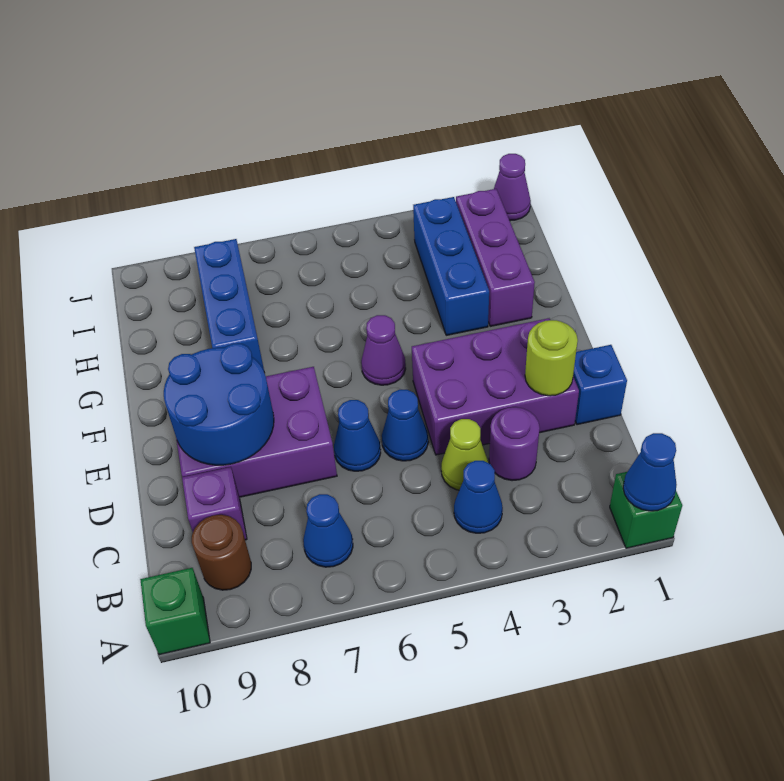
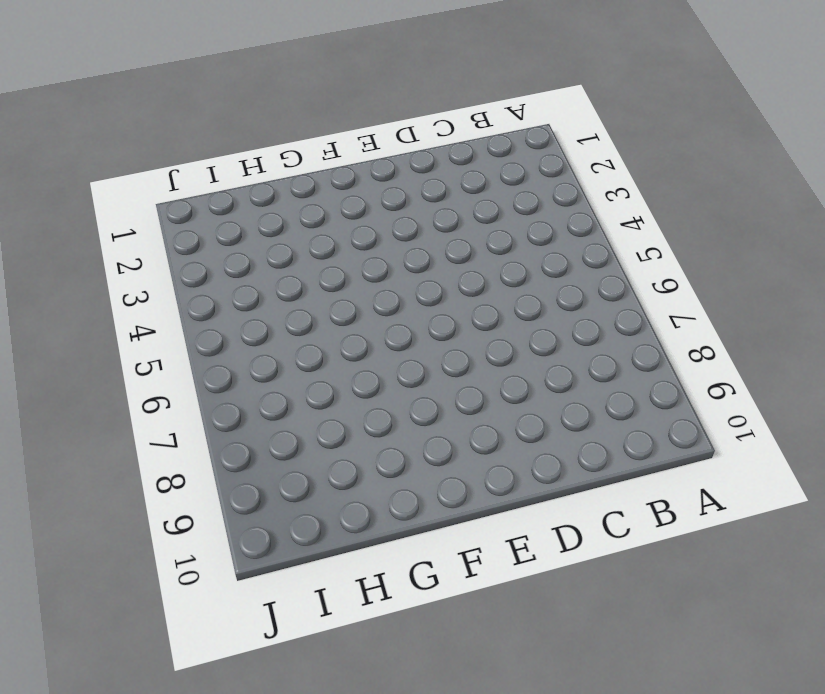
none -> green 1x1 brick [610,472,682,548]
none -> green 1x1 brick [140,568,210,655]
none -> blue 1x1 cone [454,461,503,533]

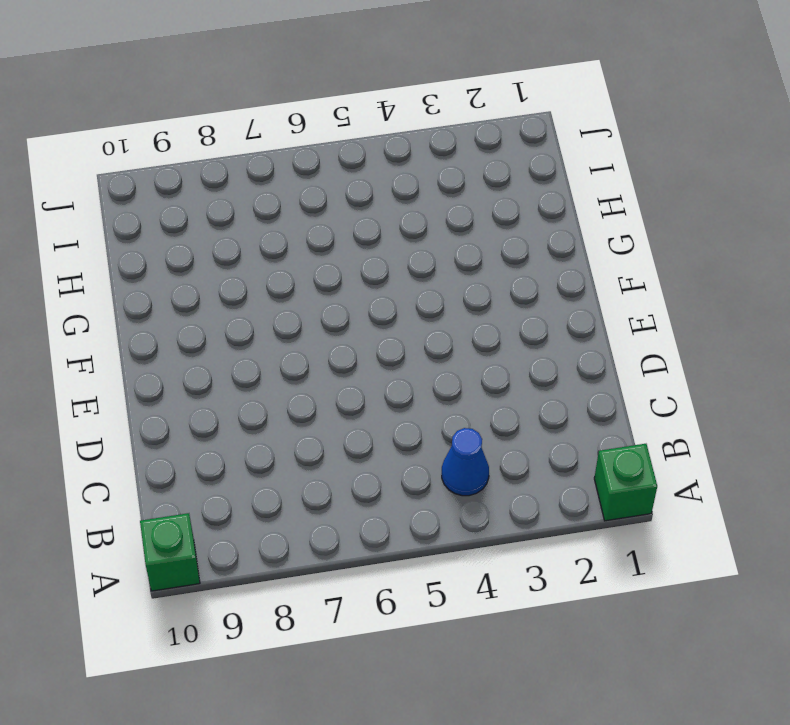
none -> blue 1x1 cone [303,494,353,567]
none -> brown 1x1 round brick [192,515,251,590]
none -> purple 1x1 round brick [489,407,540,481]

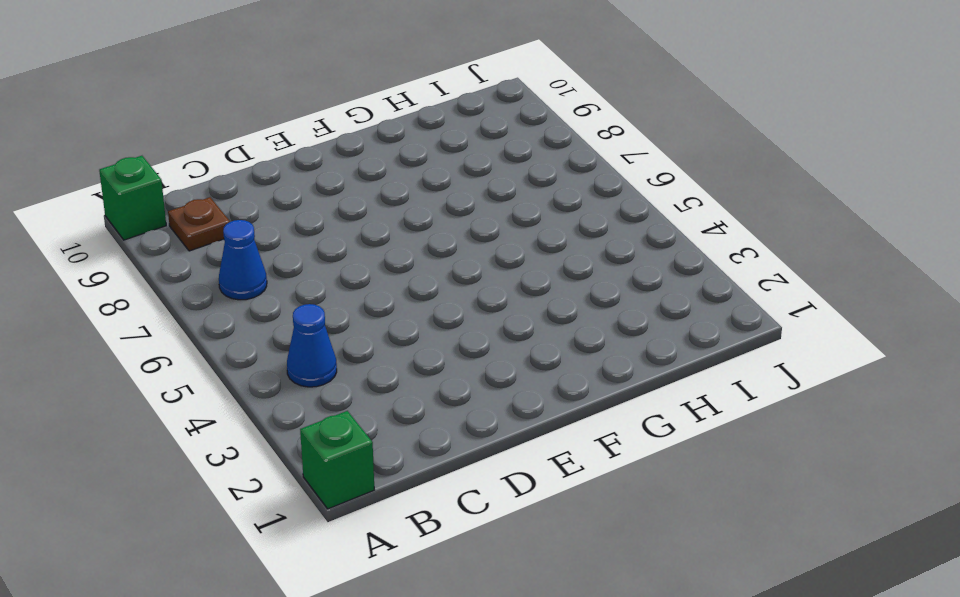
brown 1x1 plate [168,197,230,251] -> brown 1x1 round brick [192,515,251,590]
none -> purple 1x1 round brick [489,407,540,481]
none -> lime 1x1 cone [441,419,488,490]
none -> purple 1x1 brick [182,467,247,540]

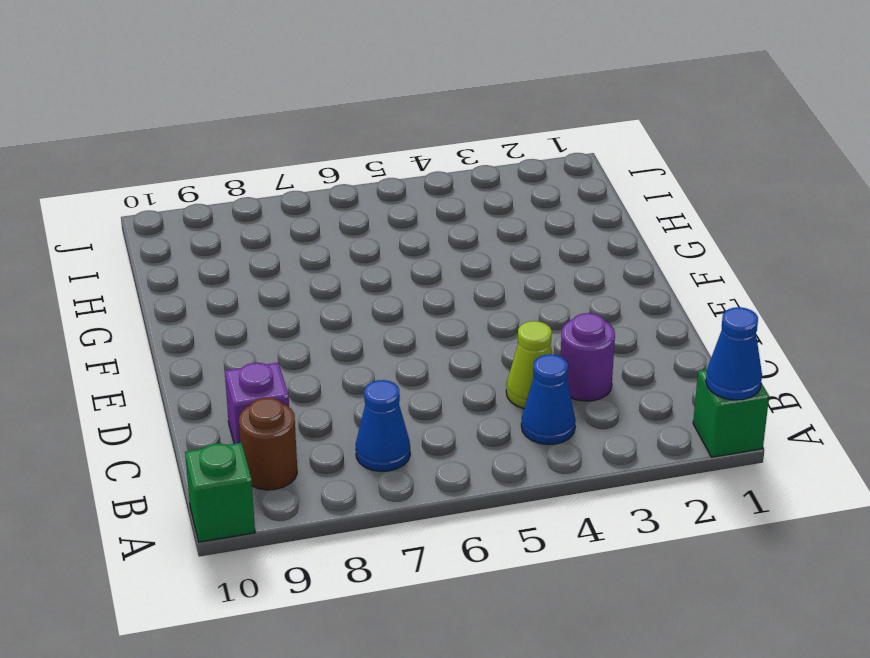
none -> blue 1x1 brick [573,345,627,425]
none -> purple 2x3 brick [412,318,579,455]
none -> blue 1x1 cone [382,390,428,461]

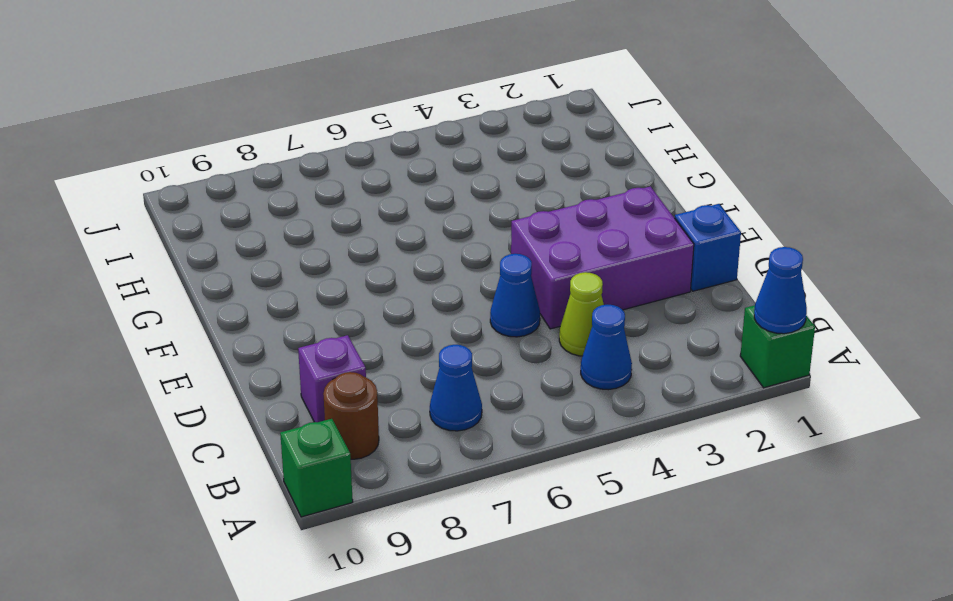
none -> purple 1x1 round brick [489,407,540,481]
none -> blue 1x1 cone [334,400,381,471]
none -> purple 2x3 brick [176,367,337,497]

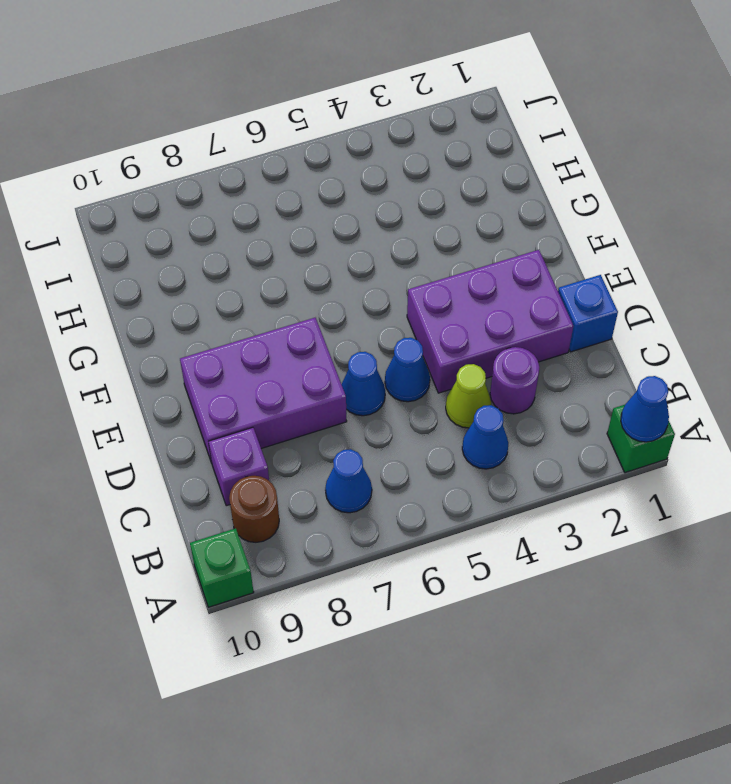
none -> purple 1x1 cone [361,315,406,385]
none -> purple 1x3 brick [456,189,535,326]
none -> blue 1x3 brick [413,197,489,335]

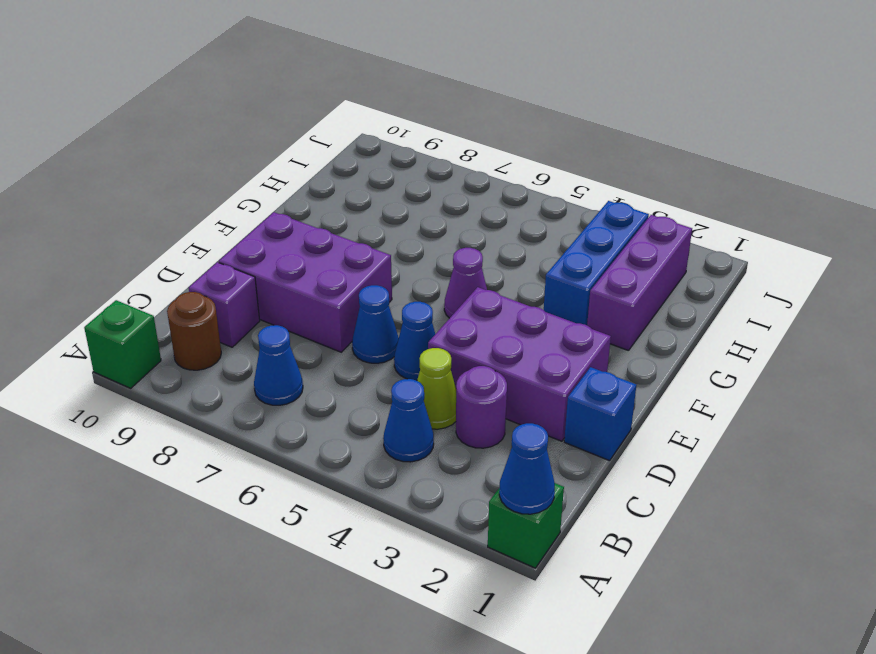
none -> blue 1x3 brick [194,239,264,370]
none -> purple 1x1 cone [494,154,531,221]
none -> lime 1x1 round brick [525,320,578,396]

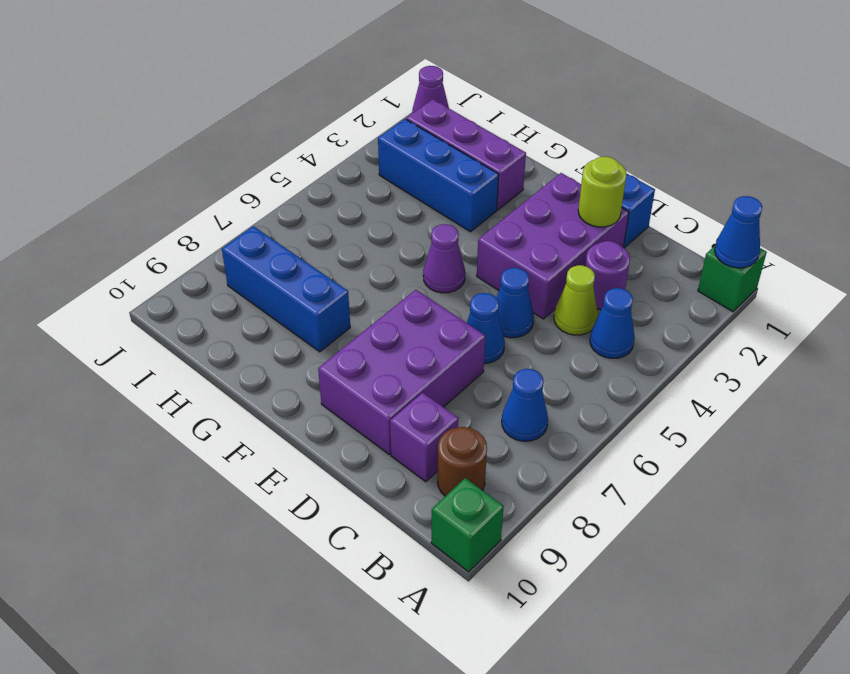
none -> blue 2x2 round brick [164,344,274,465]

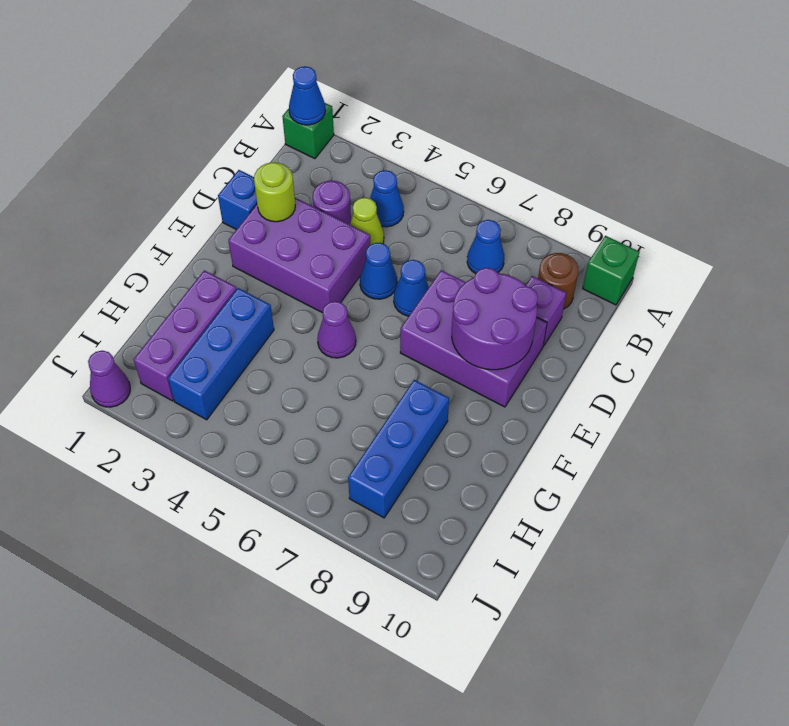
purple 2x2 round brick [452,268,538,370] -> blue 2x2 round brick [164,344,274,465]

